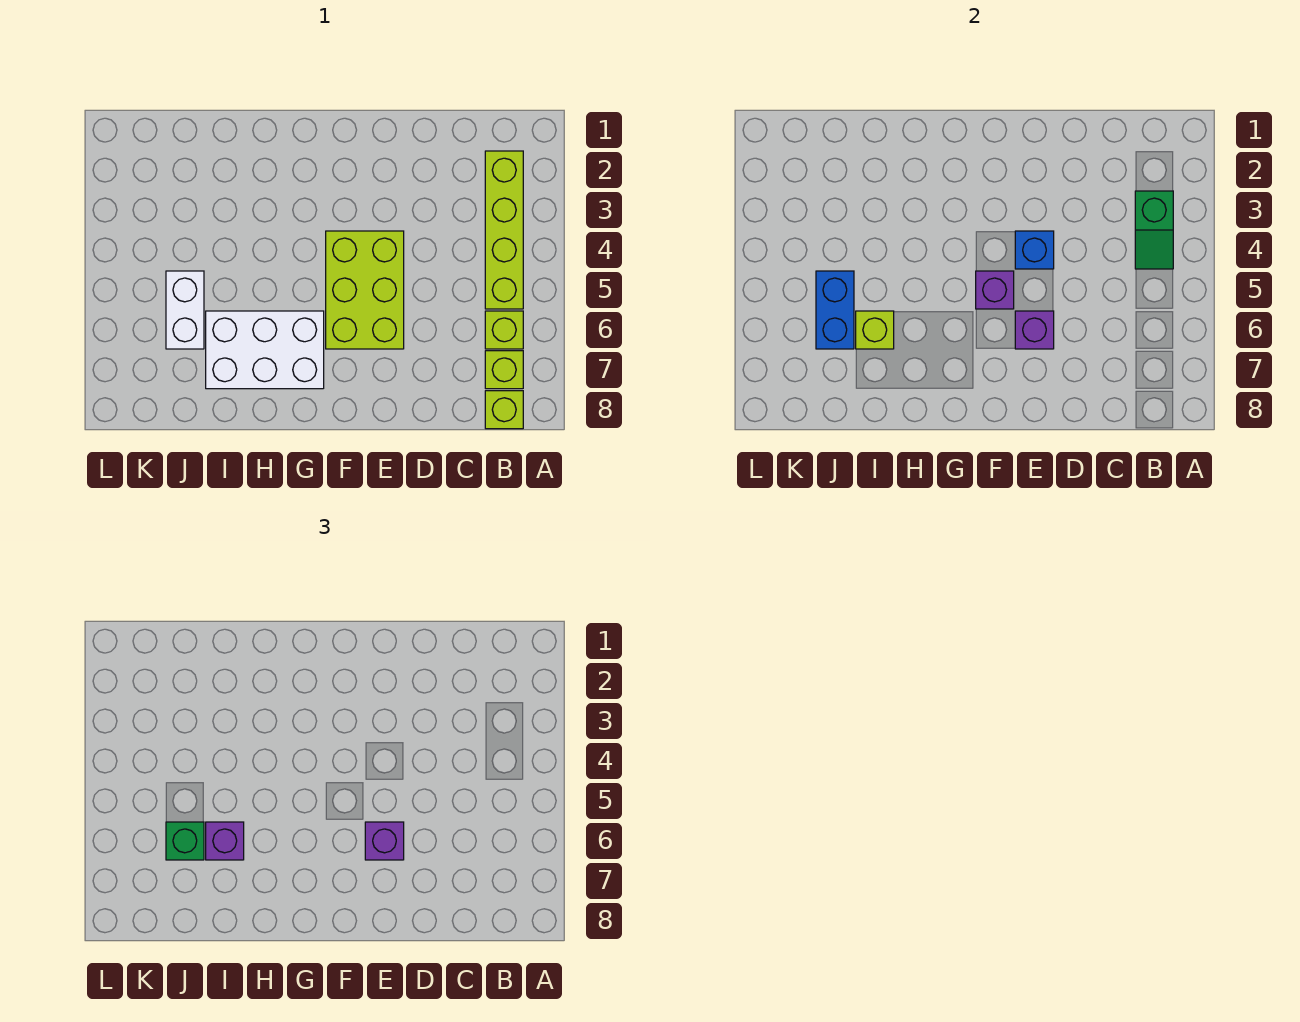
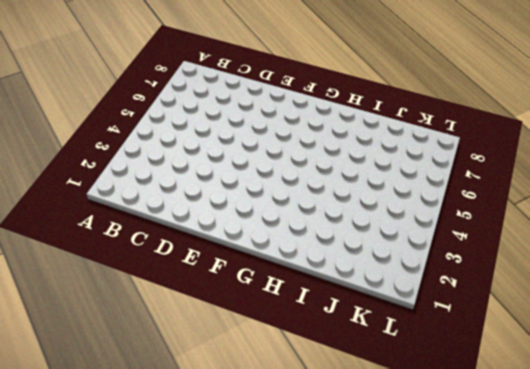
none -> lime 1x4 brick [485,151,523,309]
none -> lime 1x1 brick [485,311,523,349]
none -> lime 1x1 brick [485,351,523,389]

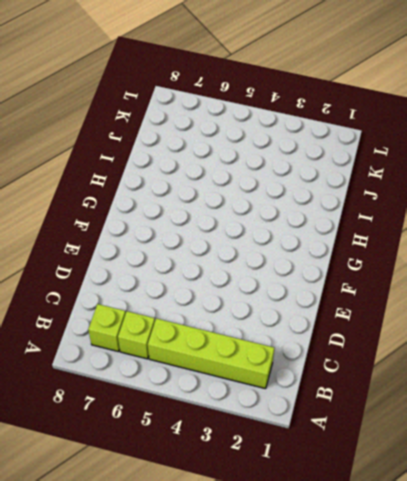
none -> lime 1x1 brick [485,391,523,429]
none -> lime 2x3 brick [326,231,404,349]
none -> white 2x3 brick [206,311,324,389]

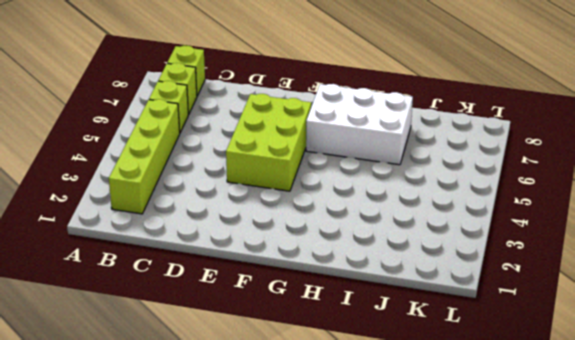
none -> white 1x2 brick [166,271,204,349]
none -> green 1x2 slope [1135,191,1173,269]
none -> blue 1x1 brick [1015,231,1054,269]

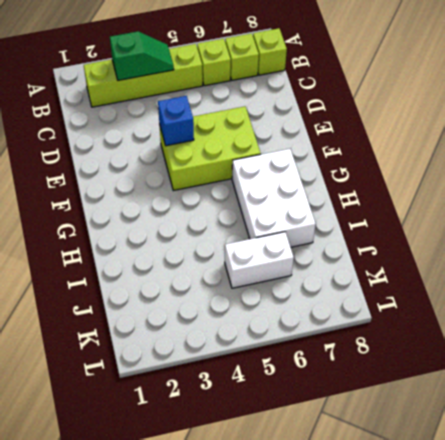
none -> purple 1x1 brick [1015,311,1054,349]
none -> purple 1x1 brick [976,271,1014,309]
none -> lime 1x1 brick [856,311,894,349]

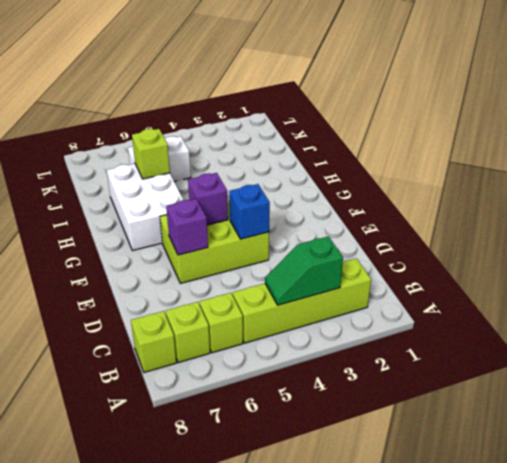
none -> blue 1x2 brick [816,271,854,349]
none -> purple 1x1 brick [365,822,404,860]
none -> purple 1x1 brick [206,822,244,860]

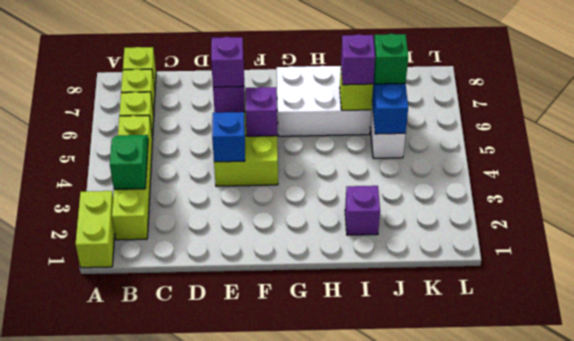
lime 1x2 brick [76,191,115,268] -> none
purple 1x1 brick [345,186,380,235] -> none

